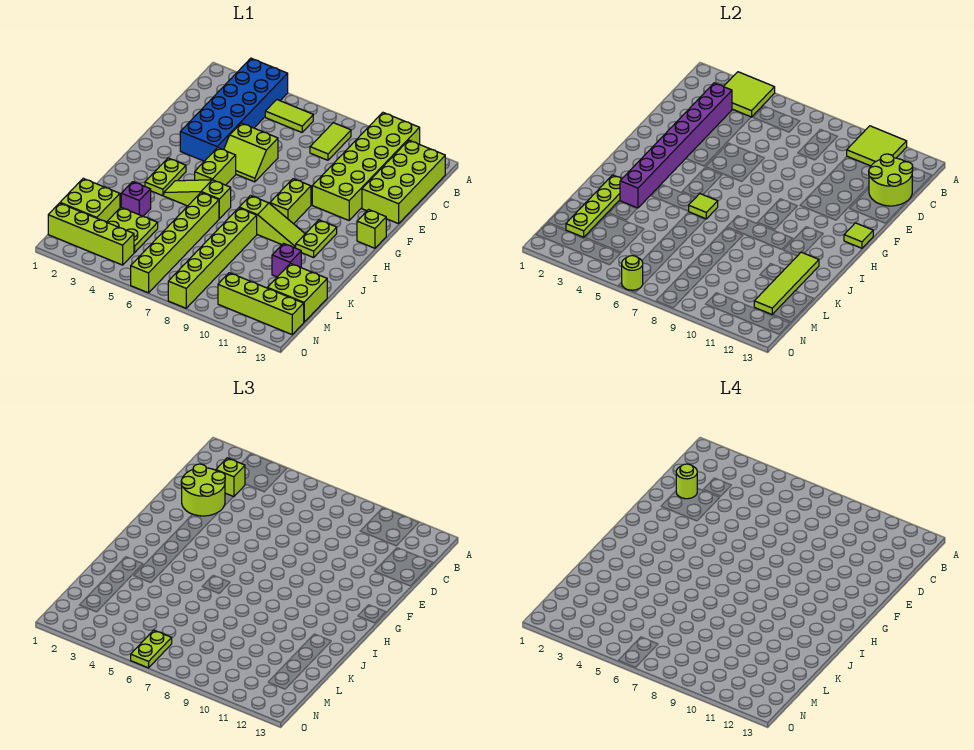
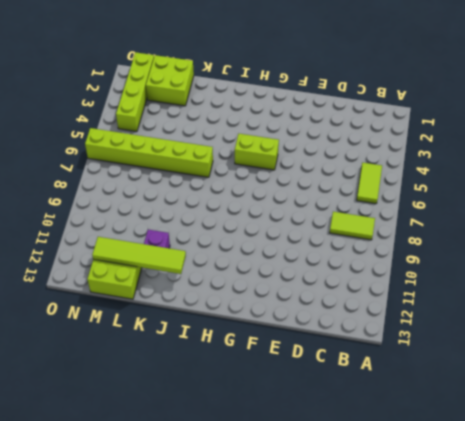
none -> blue 2x6 brick [180,58,288,161]
none -> lime 2x6 brick [312,113,420,220]
none -> lime 2x4 brick [362,140,445,224]
none -> lime 2x2 slope [224,123,278,182]

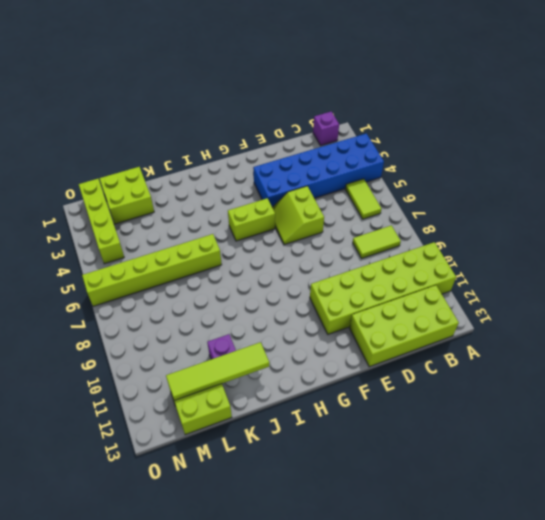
purple 1x1 brick [313,112,339,146] -> purple 1x1 brick moved to [121,182,151,216]
none -> lime 1x2 brick [270,179,311,224]
none -> lime 1x1 brick [357,210,386,248]
none -> lime 1x2 plate [145,158,186,196]
none -> lime 1x2 plate [296,220,337,257]

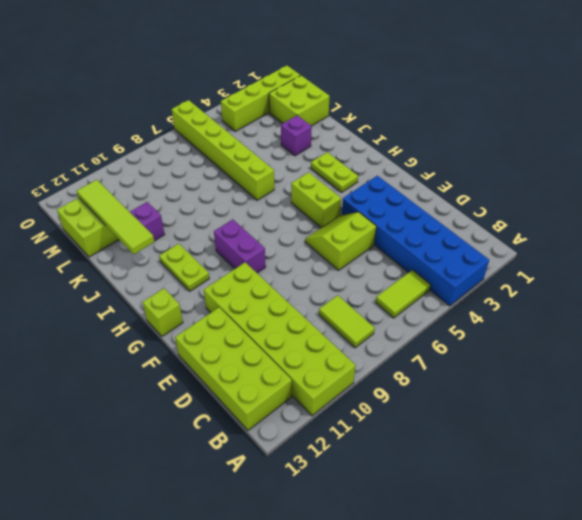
purple 1x2 brick [214,220,266,273] -> lime 1x2 brick [270,179,311,224]
none -> lime 1x3 slope [164,180,231,219]
none -> lime 1x3 slope [239,196,305,248]
none -> lime 1x6 brick [168,208,257,308]
none -> lime 2x2 plate [107,208,158,253]

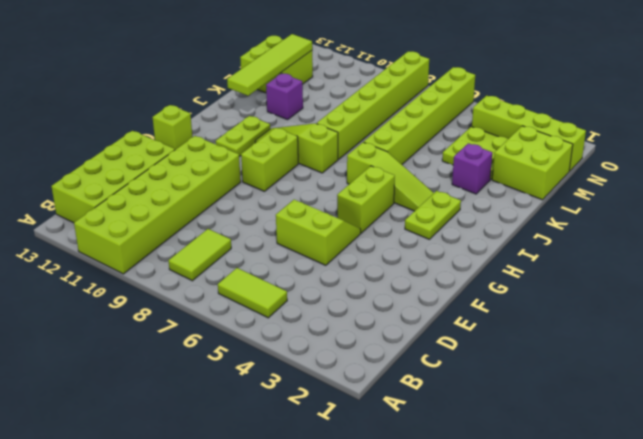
none -> blue 2x6 brick [180,58,288,161]
none -> lime 1x4 brick [218,273,304,334]
none -> lime 2x2 tile [723,72,775,117]
none -> lime 2x2 tile [847,126,907,166]

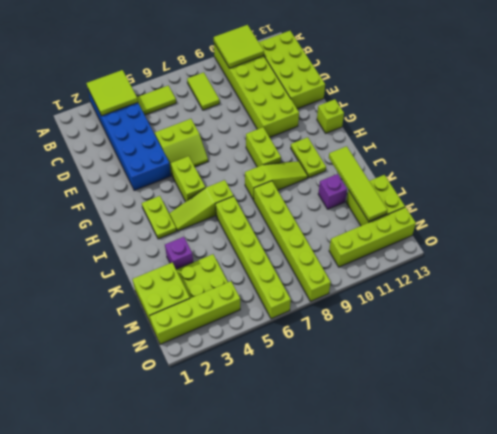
none -> purple 1x8 brick [620,83,732,208]
none -> lime 2x2 round brick [869,154,913,206]
none -> lime 1x1 tile [844,223,873,248]
none -> lime 1x1 tile [689,194,718,219]

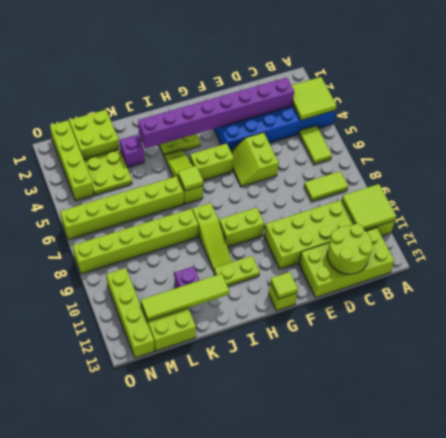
none -> lime 1x4 plate [566,175,621,237]
none -> lime 1x1 round brick [622,256,643,290]
none -> lime 1x1 brick [216,458,245,497]
none -> lime 2x2 round brick [181,464,225,516]

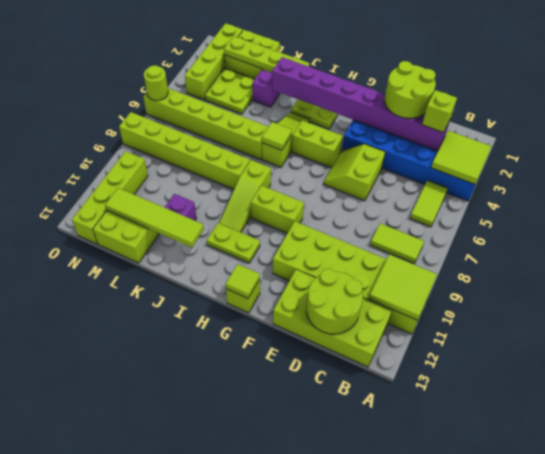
none -> lime 1x2 plate [131,630,172,668]
none -> lime 1x1 round brick [676,464,697,499]

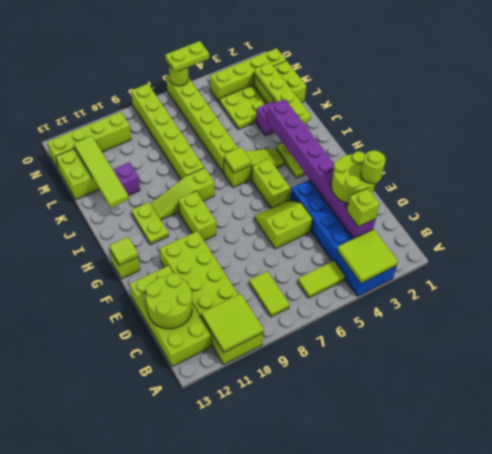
lime 1x2 plate [165,41,209,72] -> lime 1x2 plate turned to [131,630,172,668]

